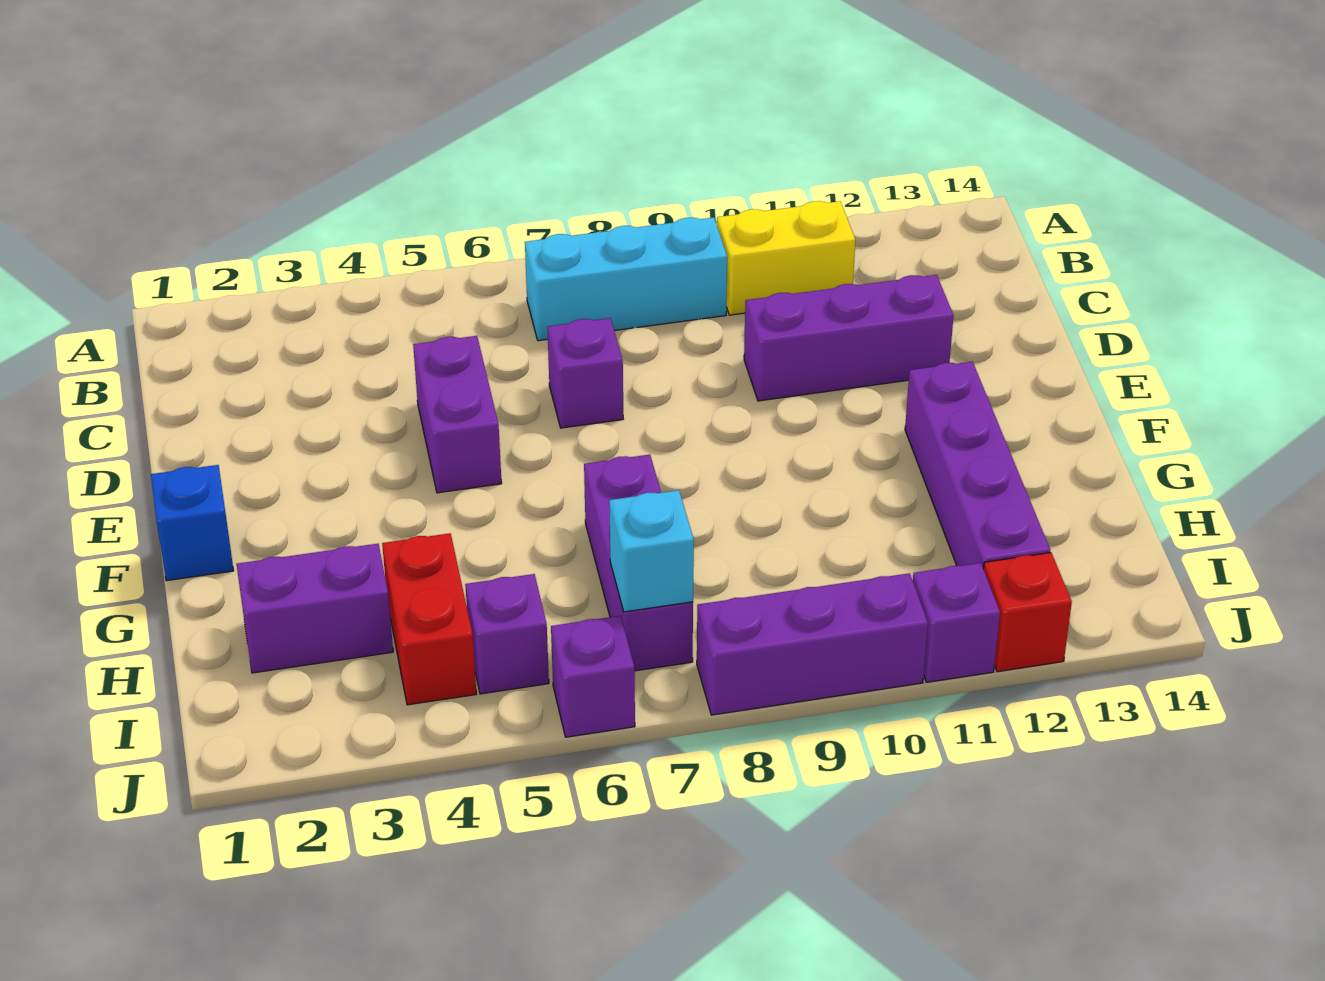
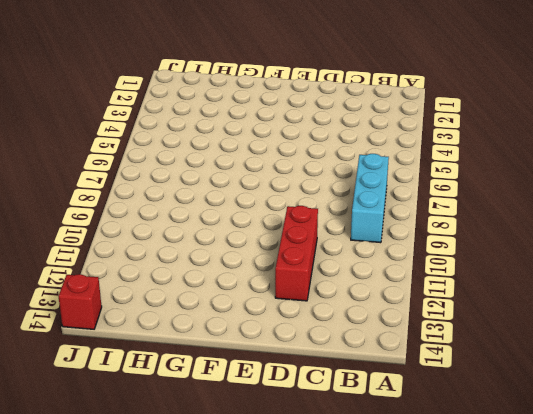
red 1x3 brick [275,206,318,301] -> purple 1x3 brick [744,275,954,401]
red 1x1 brick [59,274,102,329] -> red 1x1 brick moved to [984,553,1072,672]
none -> yellow 1x2 brick [717,201,855,315]
none -> purple 1x2 brick [413,336,502,493]
none -> purple 1x1 brick [547,318,623,428]

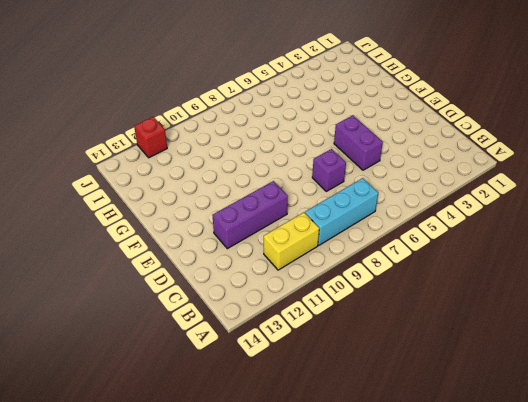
none -> blue 1x1 brick [151,465,234,581]
none -> purple 1x4 brick [905,362,1050,569]
none -> purple 1x3 brick [584,455,693,671]

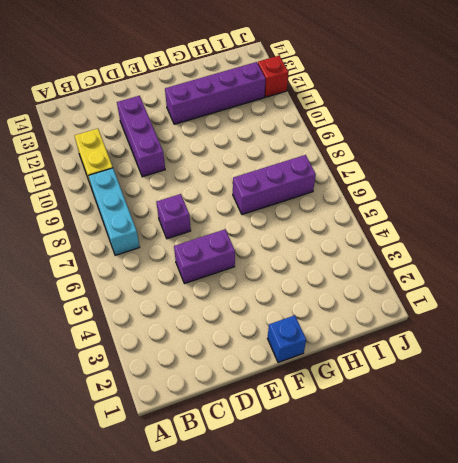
none -> purple 1x2 brick [237,544,393,673]
none -> red 1x2 brick [382,533,476,705]
none -> purple 1x1 brick [465,574,549,694]

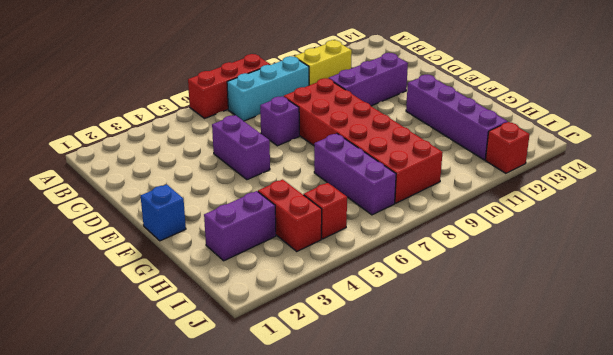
red 1x3 brick [188,54,271,118] -> none
red 2x6 brick [284,78,443,203] -> none
red 1x1 brick [304,183,347,239] -> purple 1x1 brick [465,574,549,694]
none -> purple 1x1 brick [551,616,635,737]
none -> purple 1x3 brick [697,573,928,715]
none -> purple 1x1 brick [913,563,1000,682]

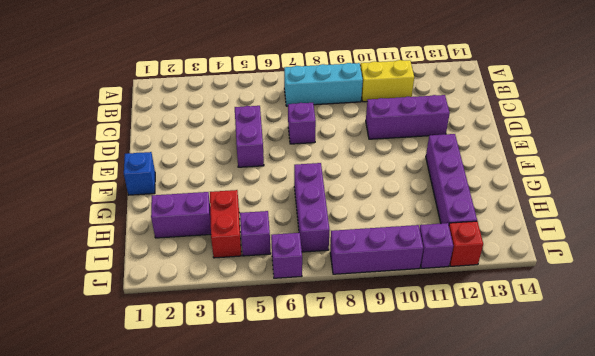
none -> cyan 1x1 brick [609,490,694,612]

